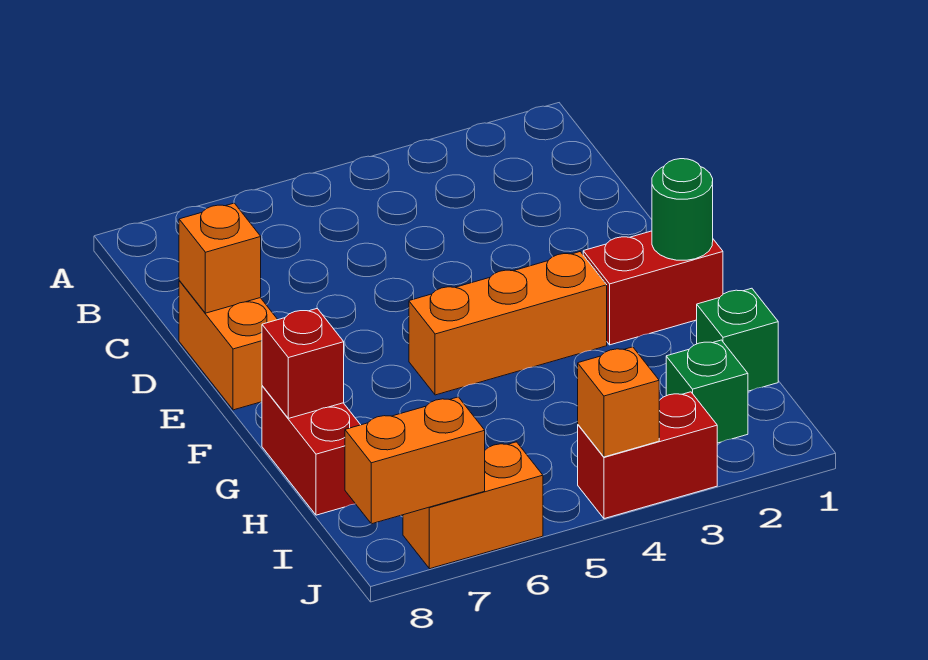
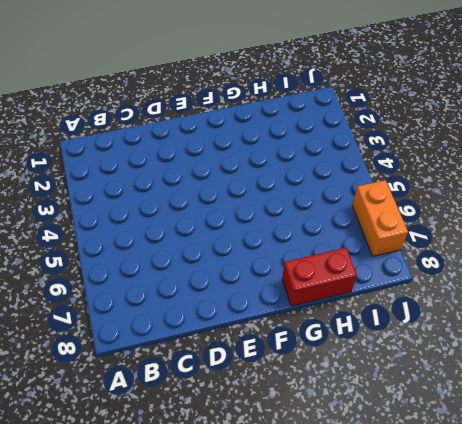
none -> orange 1x2 brick [179,280,278,410]
none -> red 1x2 brick [583,231,723,345]
none -> orange 1x3 brick [409,252,607,395]

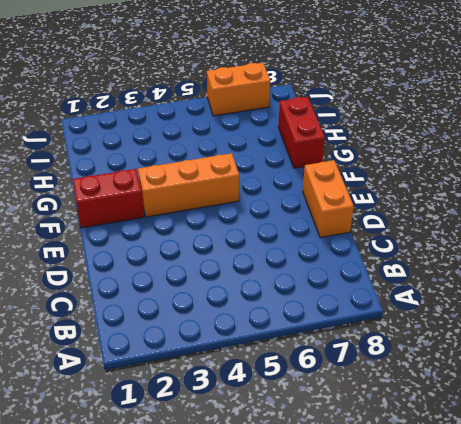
none -> green 1x1 brick [697,288,778,391]
none -> green 1x1 brick [666,340,748,443]
none -> red 1x2 brick [578,392,717,519]

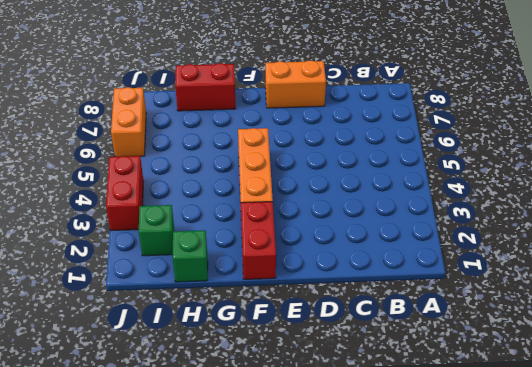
none -> orange 1x1 brick [179,203,261,313]
none -> green 1x1 round brick [652,159,713,260]
none -> red 1x1 brick [262,308,344,418]

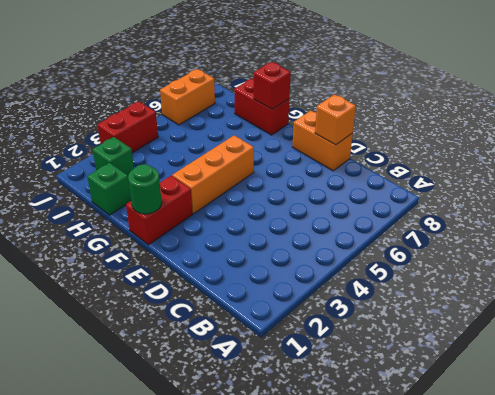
none -> orange 1x1 brick [578,347,659,457]
none -> orange 1x2 brick [345,397,485,524]

